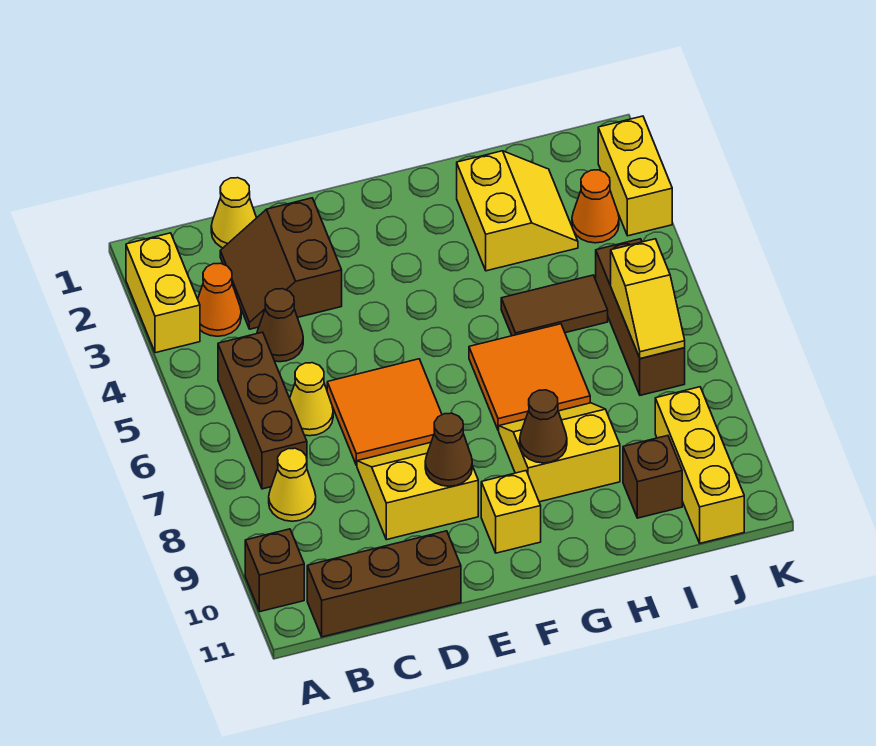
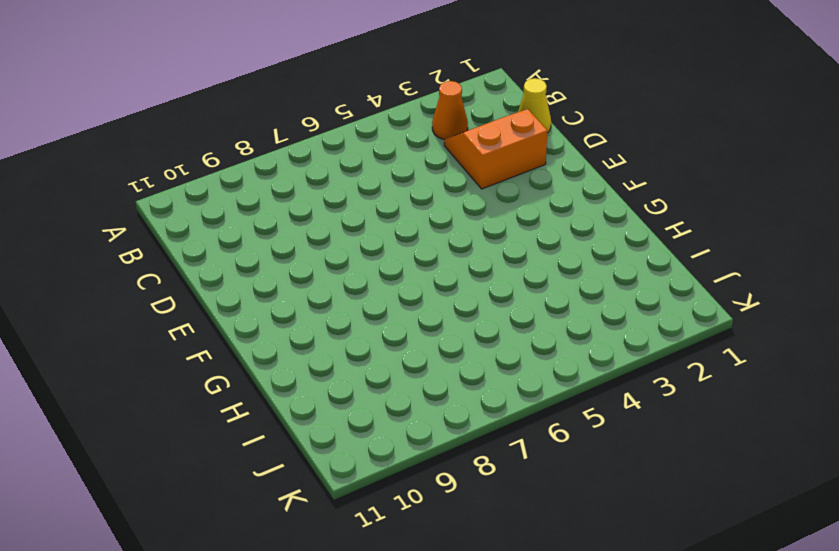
orange 2x2 slope [444,109,547,189] -> brown 2x2 slope [220,198,342,329]
none -> yellow 1x2 brick [126,233,200,353]
none -> brown 1x1 brick [245,529,304,612]
none -> brown 1x3 brick [218,332,307,489]

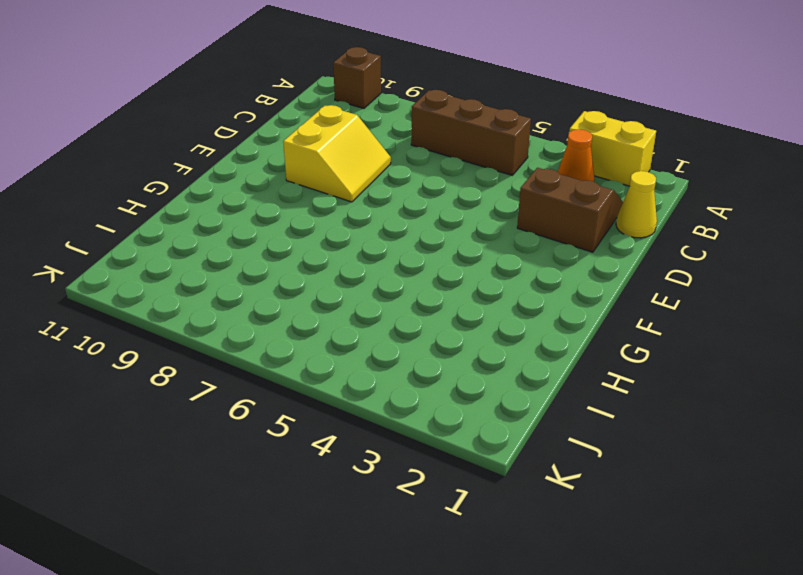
none -> yellow 1x1 cone [269,448,316,521]
none -> brown 1x3 brick [307,531,461,637]
none -> brown 1x1 cone [257,289,303,362]

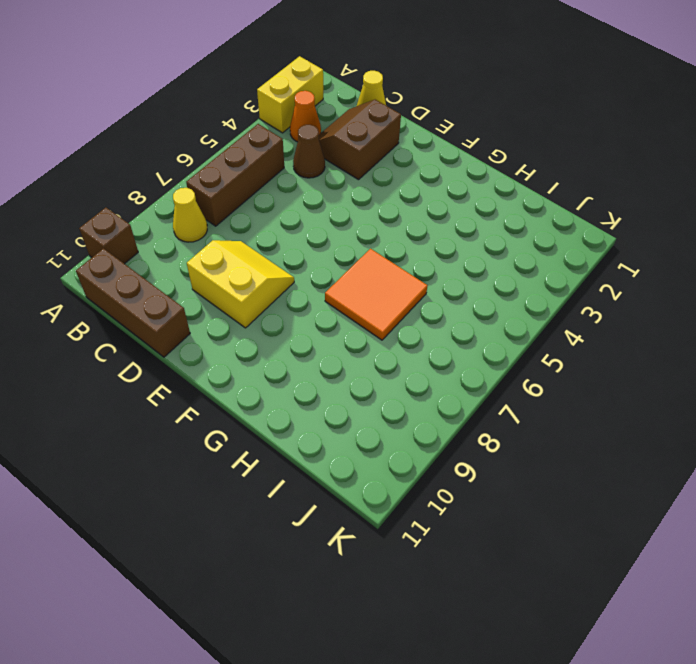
none -> yellow 1x1 cone [290,363,333,436]
none -> orange 2x2 tile [327,359,442,466]
none -> yellow 1x1 brick [481,471,541,553]

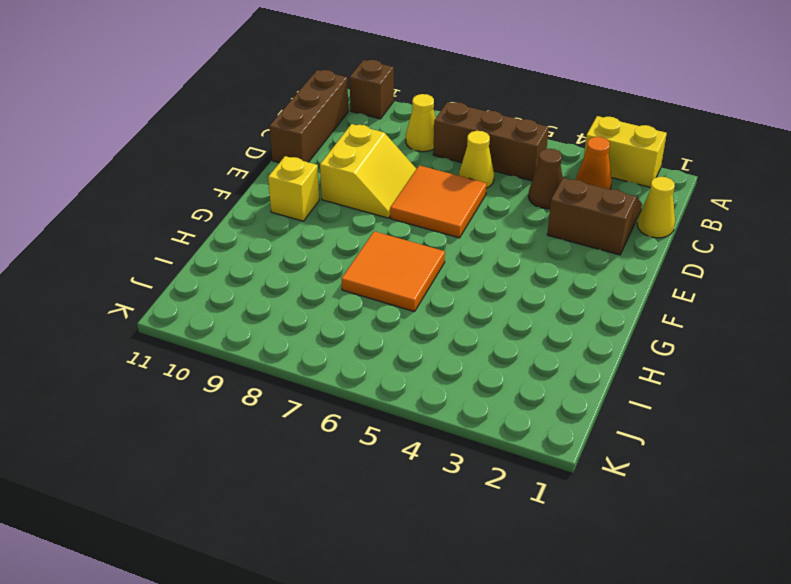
none -> yellow 2x2 slope [499,403,620,502]
none -> yellow 2x2 slope [457,151,578,271]
none -> brown 1x2 tile [501,275,608,336]

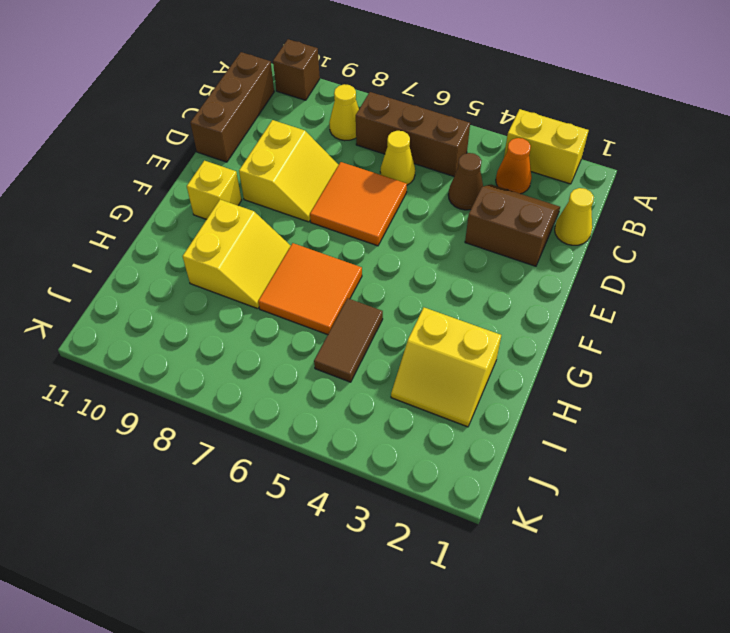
none -> brown 1x1 brick [623,436,682,518]
none -> orange 1x1 cone [572,170,619,243]
none -> brown 1x3 brick [596,239,685,395]

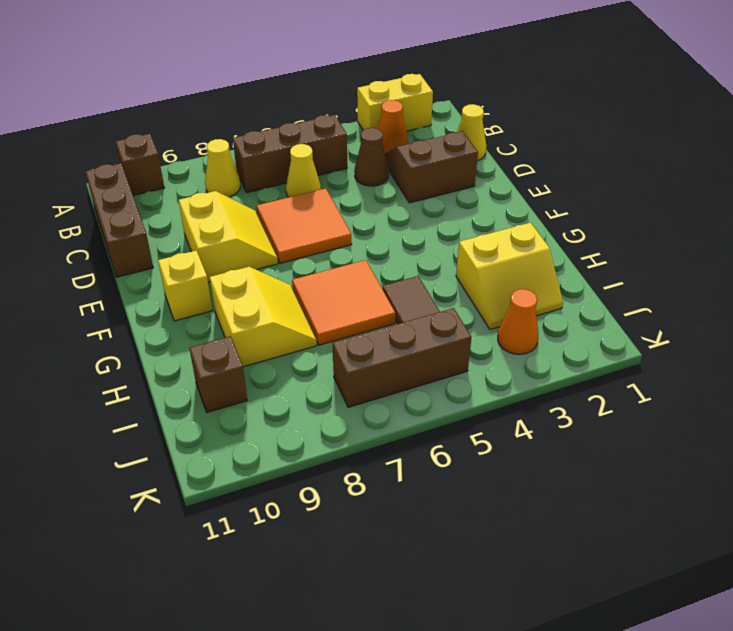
none -> yellow 1x3 brick [655,387,744,543]
none -> yellow 1x2 brick [598,116,672,236]
none -> brown 1x1 cone [425,413,472,486]

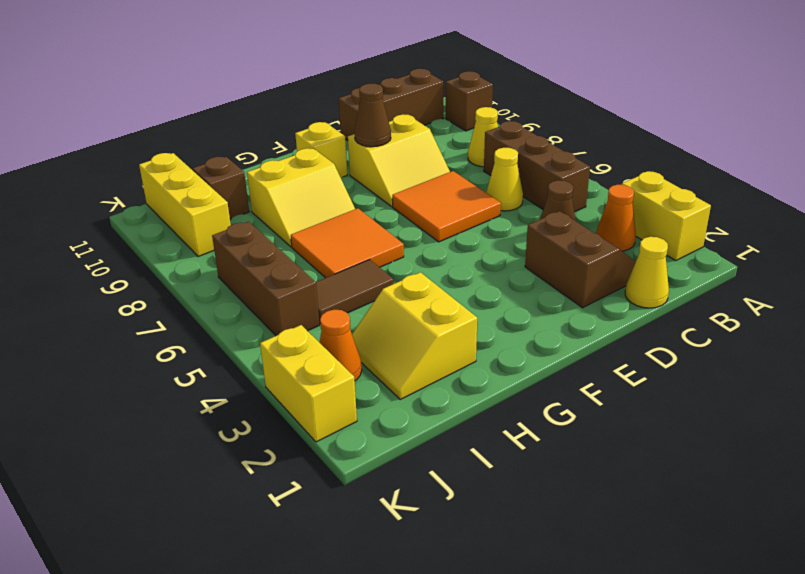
none -> brown 1x1 cone [520,390,567,463]
none -> yellow 1x2 slope [611,239,685,358]

